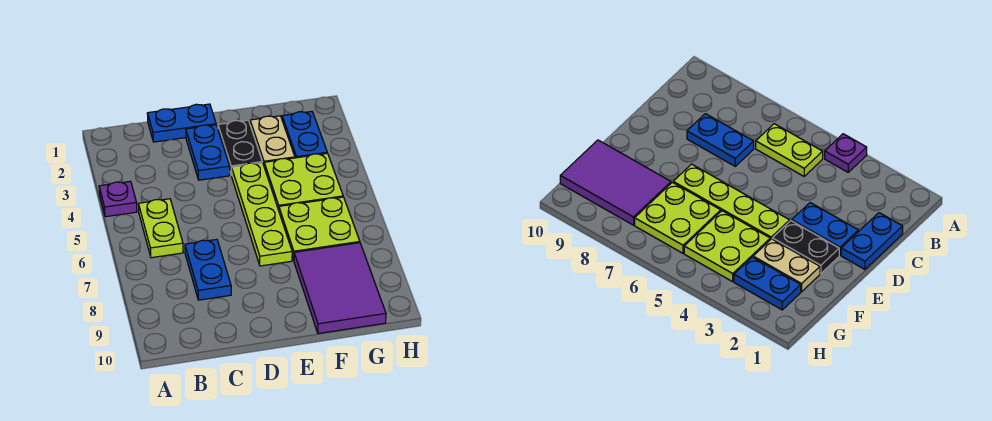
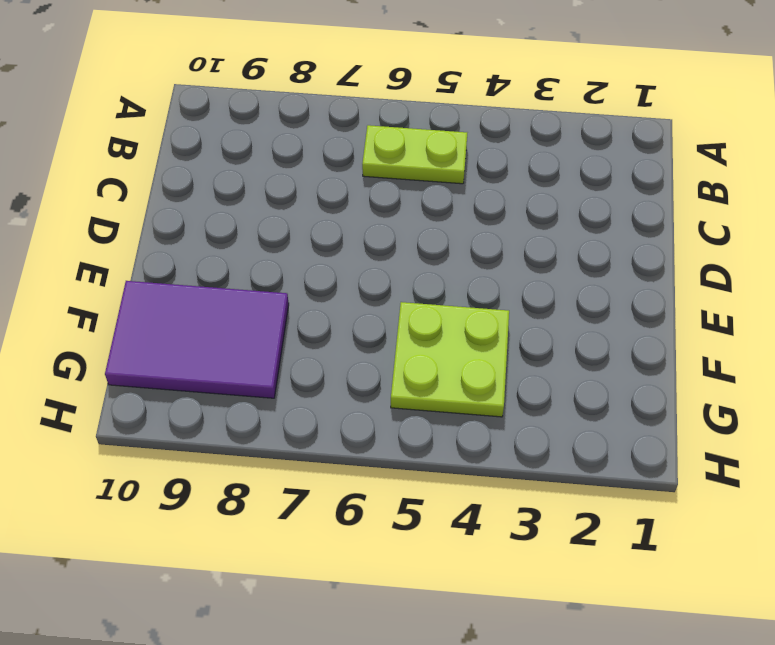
none -> purple 1x1 plate [99,181,137,217]
none -> blue 1x2 plate [147,104,216,142]
none -> blue 1x2 plate [185,239,231,300]

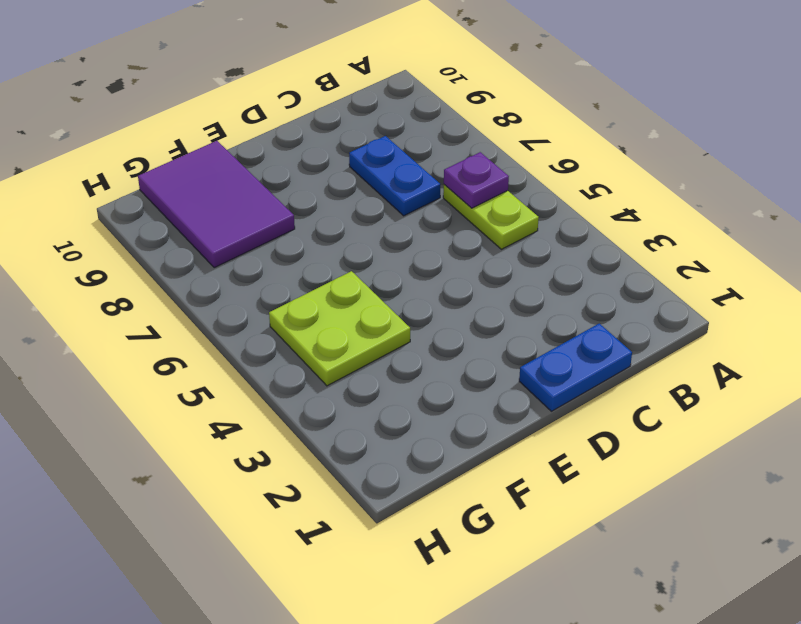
purple 1x1 plate [444,152,509,208] -> purple 1x1 plate moved to [99,181,137,217]
none -> blue 1x2 plate [186,125,230,180]
none -> black 1x2 plate [218,120,262,175]
none -> lime 1x4 plate [231,163,292,266]

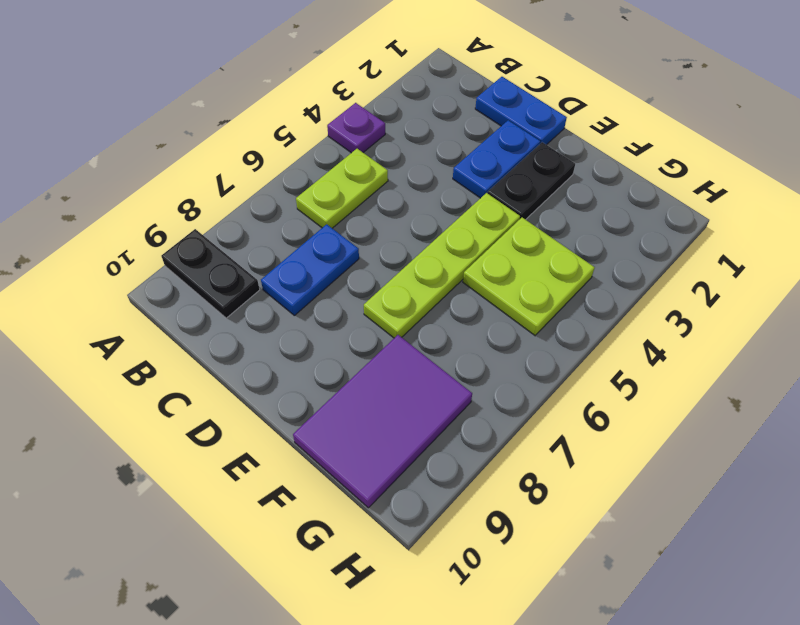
black 1x2 plate [161,229,260,318] -> none
none -> tan 1x2 plate [250,116,295,165]
none -> lime 2x2 plate [279,197,360,260]
none -> blue 1x2 plate [282,111,327,158]

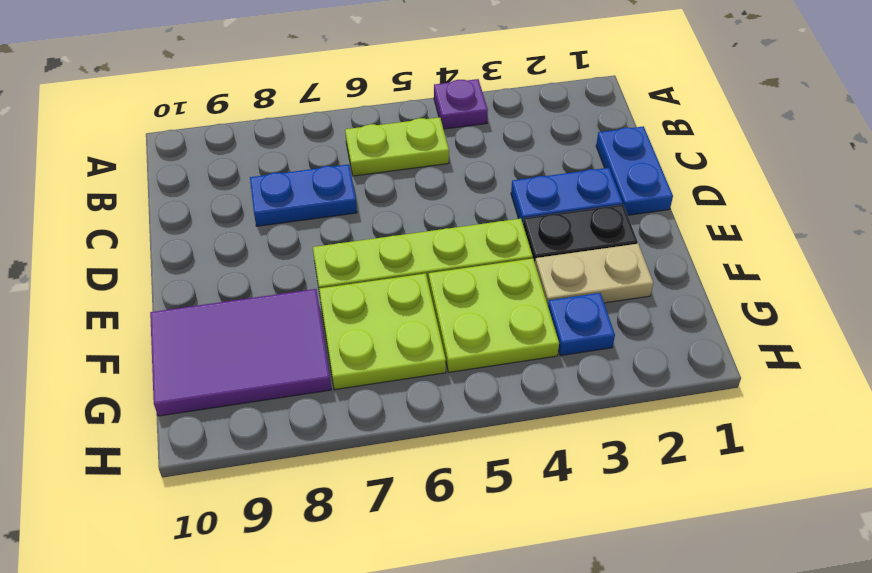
blue 1x1 plate [548,293,615,356] -> blue 1x2 plate [282,111,327,158]

